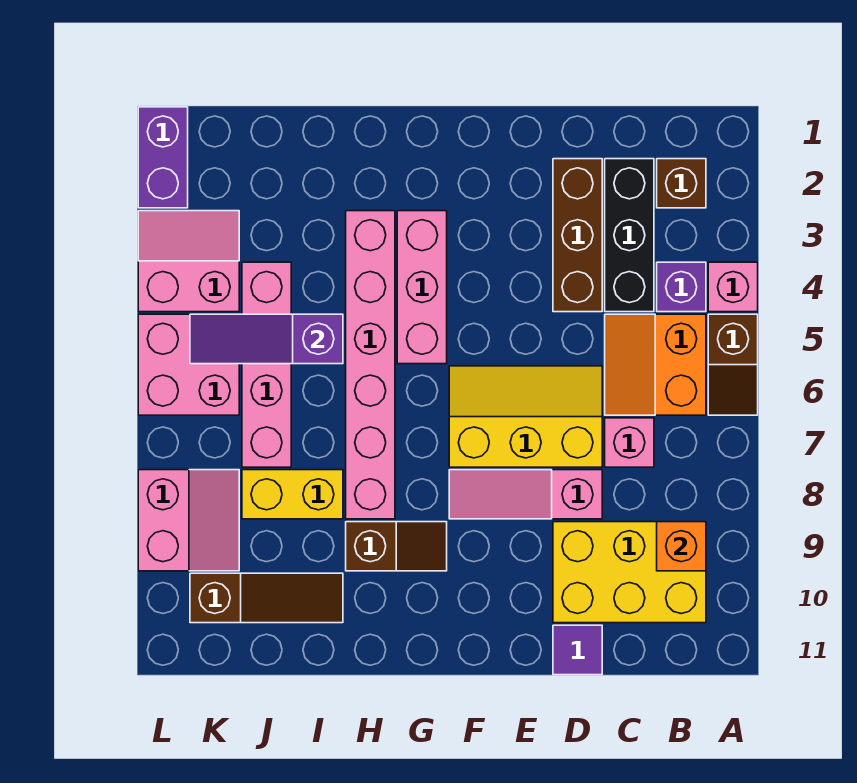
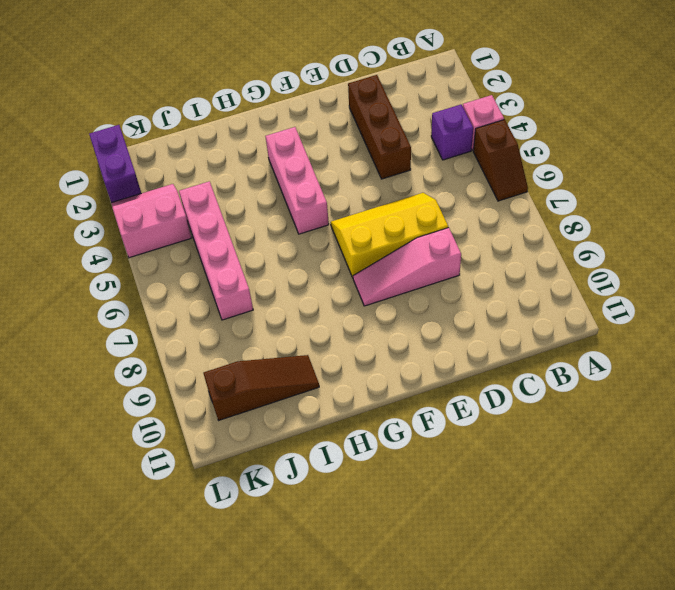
none -> brown 1x1 brick [657,159,706,208]
none -> orange 2x2 slope [605,314,706,415]
none -> yellow 2x3 brick [553,522,706,623]

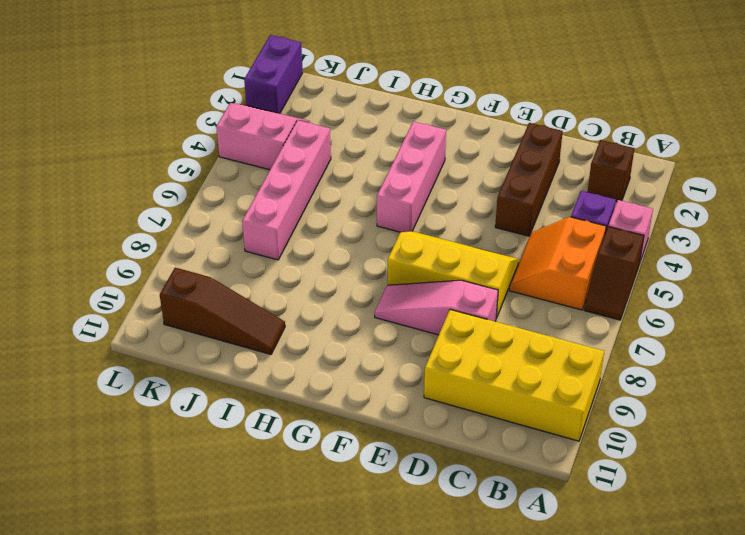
yellow 2x4 brick [424,310,604,441] -> yellow 2x3 brick [553,522,706,623]
none -> black 1x3 brick [605,159,654,312]
none -> pink 1x1 brick [605,418,654,467]
none -> purple 1x1 tile [553,625,602,675]

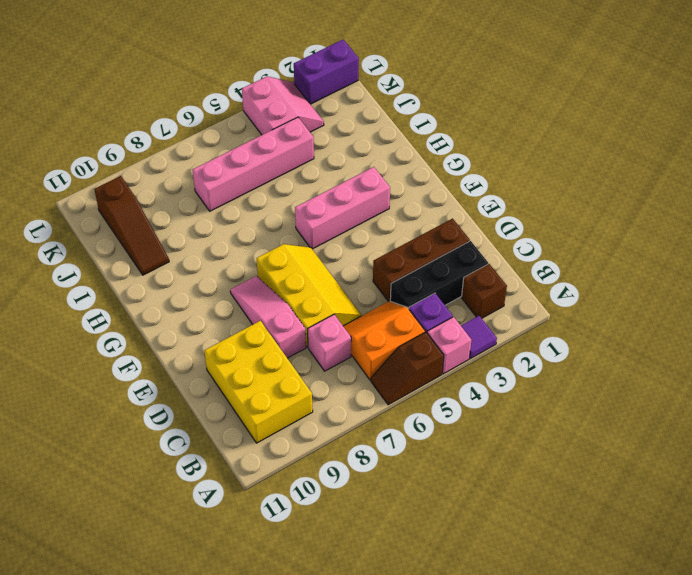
purple 1x1 tile [461,316,497,358] -> purple 1x1 tile moved to [553,625,602,675]
none -> brown 1x2 slope [346,522,447,571]
none -> pink 1x6 brick [346,211,395,519]
none -> yellow 1x2 brick [242,470,343,519]

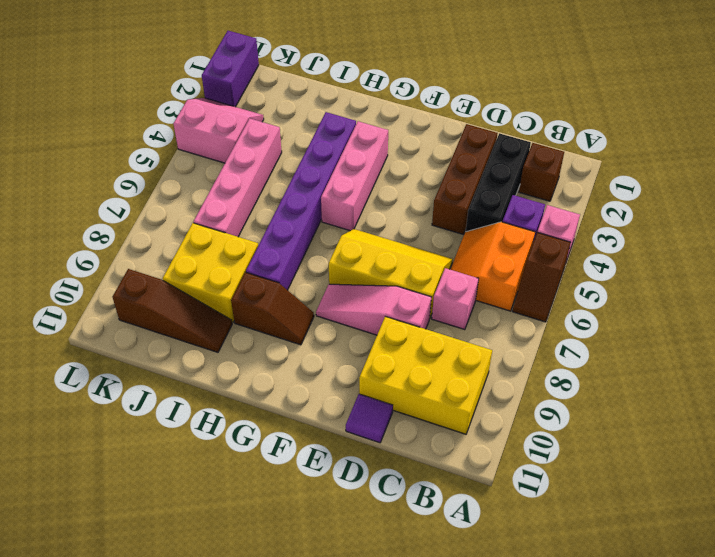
purple 1x6 brick [246,112,356,290] -> pink 1x6 brick [346,211,395,519]
yellow 2x2 brick [163,223,258,323] -> yellow 1x2 brick [242,470,343,519]
none -> pink 2x2 brick [138,314,239,415]
none -> pink 2x2 slope [138,470,239,571]
none -> orange 1x1 brick [657,522,706,571]

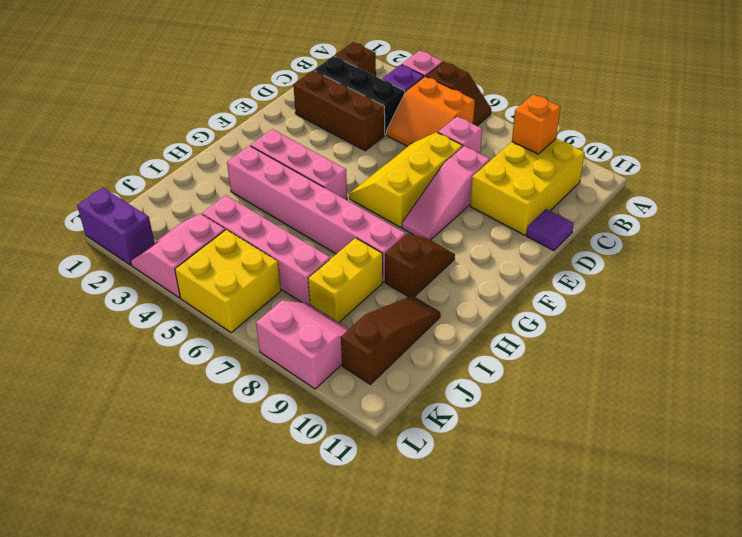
yellow 2x2 brick [175,230,281,333] -> pink 2x2 brick [138,314,239,415]
none -> purple 1x3 slope [190,314,343,364]

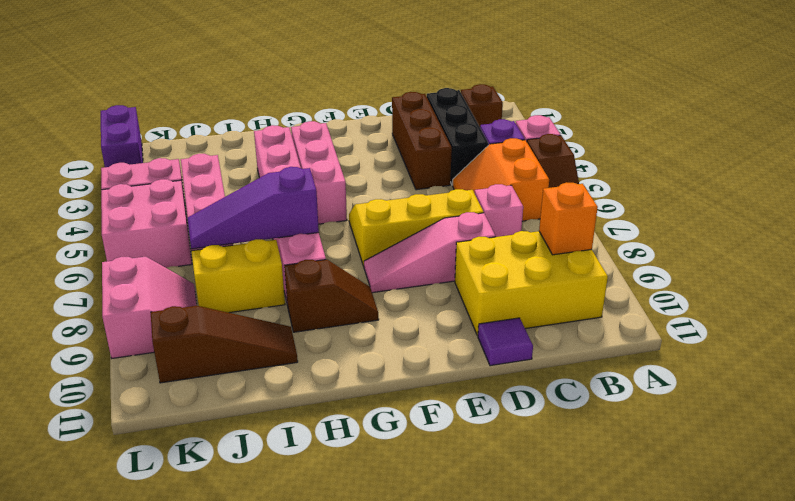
purple 1x3 slope [187,167,319,249] -> purple 1x3 slope moved to [190,314,343,364]

